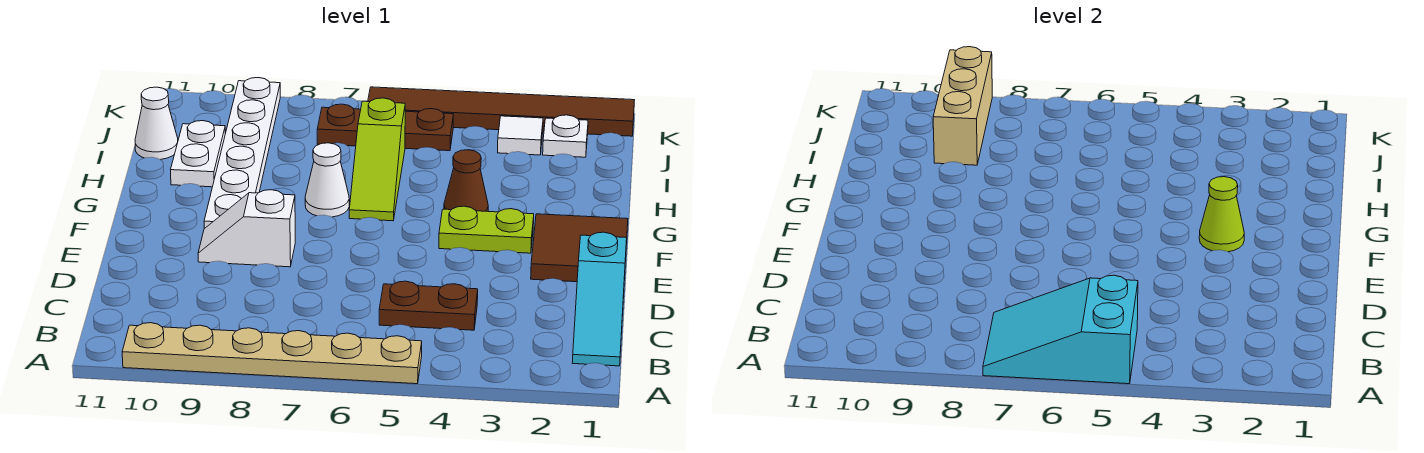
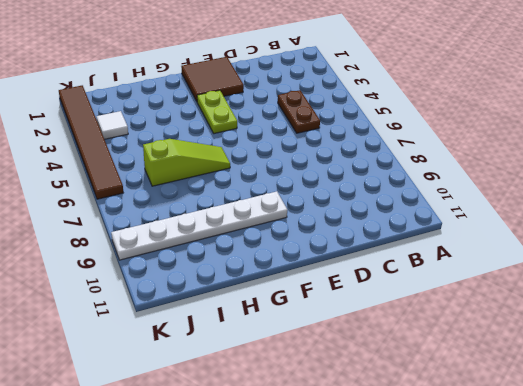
none -> tan 1x6 plate [122,323,422,384]
none -> cyan 1x3 slope [572,232,627,366]
none -> white 1x2 slope [198,190,295,267]

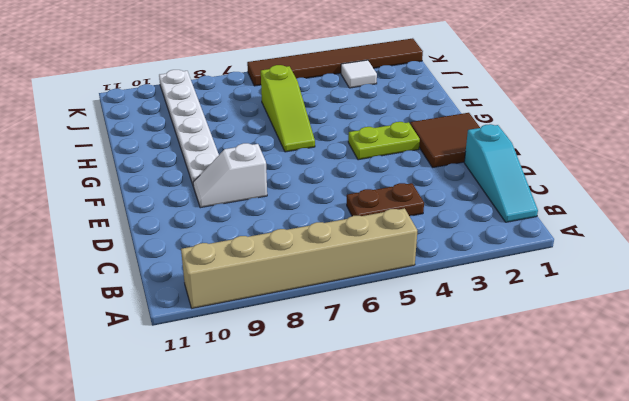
tan 1x6 brick [181,208,417,308] -> tan 1x6 plate [122,323,422,384]
none -> brown 1x1 cone [444,150,488,211]
none -> white 1x1 cone [305,143,349,217]
none -> white 1x2 plate [171,121,225,187]

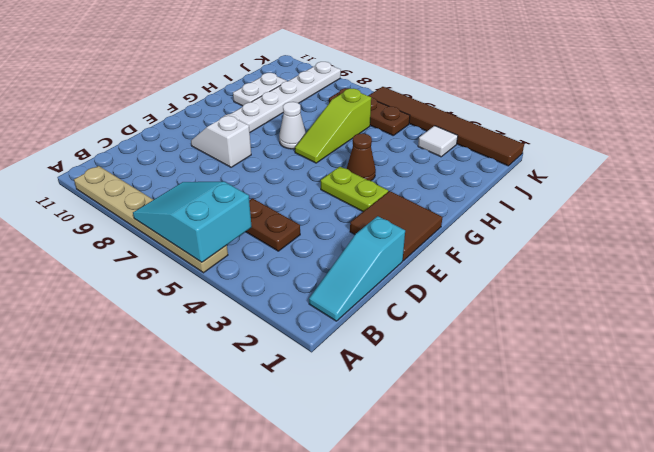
none -> white 1x1 cone [135,87,178,160]
none -> white 1x1 plate [543,115,588,157]
none -> lime 1x1 cone [1199,177,1244,252]

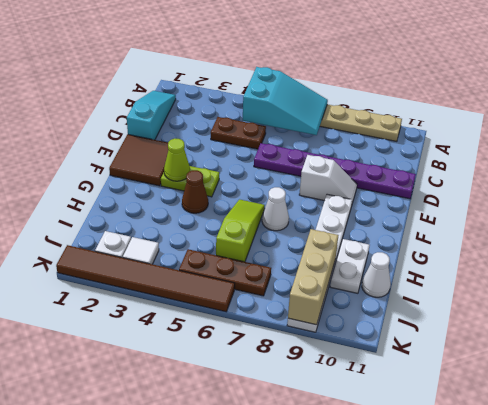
purple 1x6 plate [254,143,416,199] -> none

